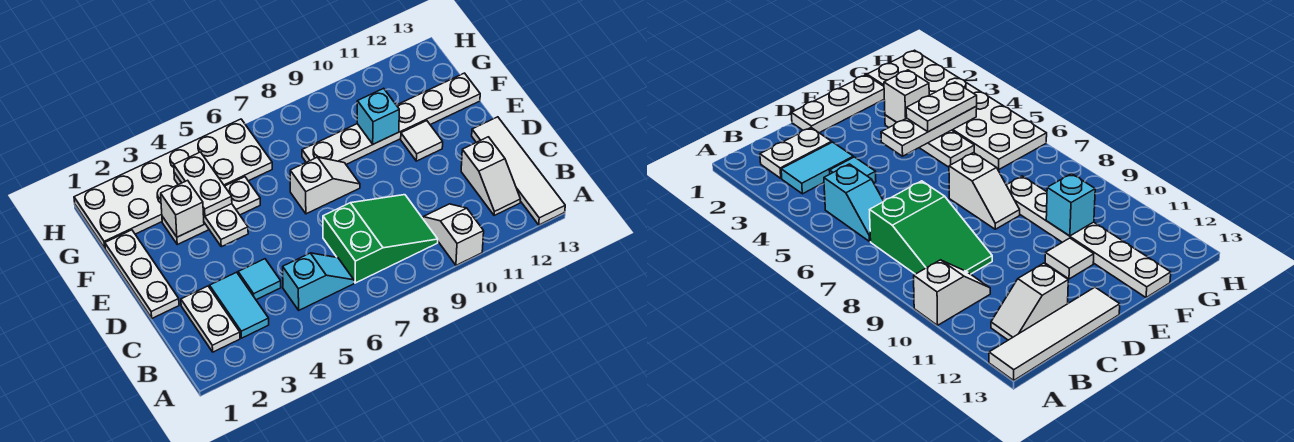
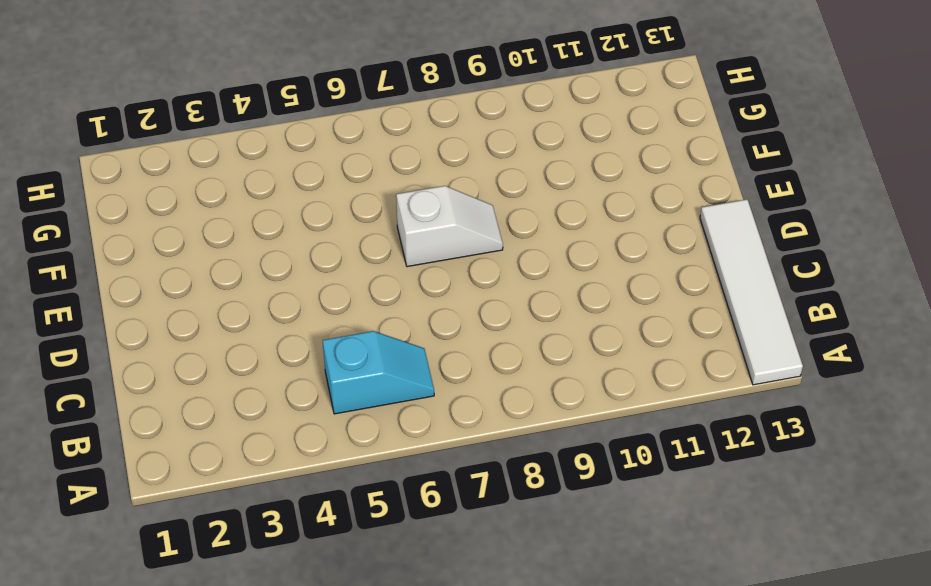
none -> white 1x2 slope [423,204,484,265]
none -> white 1x2 plate [181,286,240,352]
none -> cyan 1x2 tile [210,272,269,338]

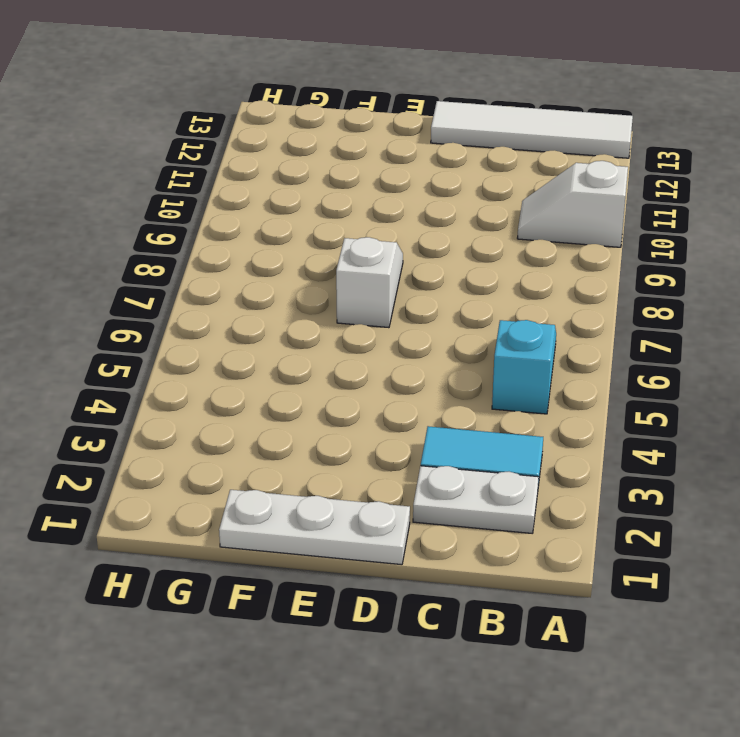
none -> green 2x3 slope [323,195,438,283]
none -> white 1x2 slope [461,137,520,215]
none -> cyan 1x1 tile [238,259,281,300]

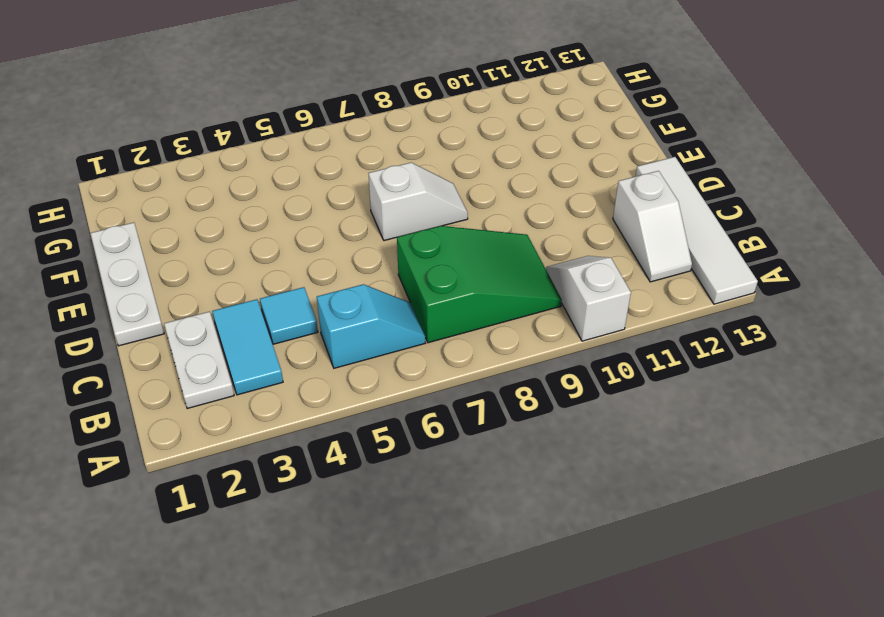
none -> white 1x1 tile [401,121,443,161]
none -> white 1x3 plate [162,177,260,245]
none -> white 1x6 plate [302,73,480,164]

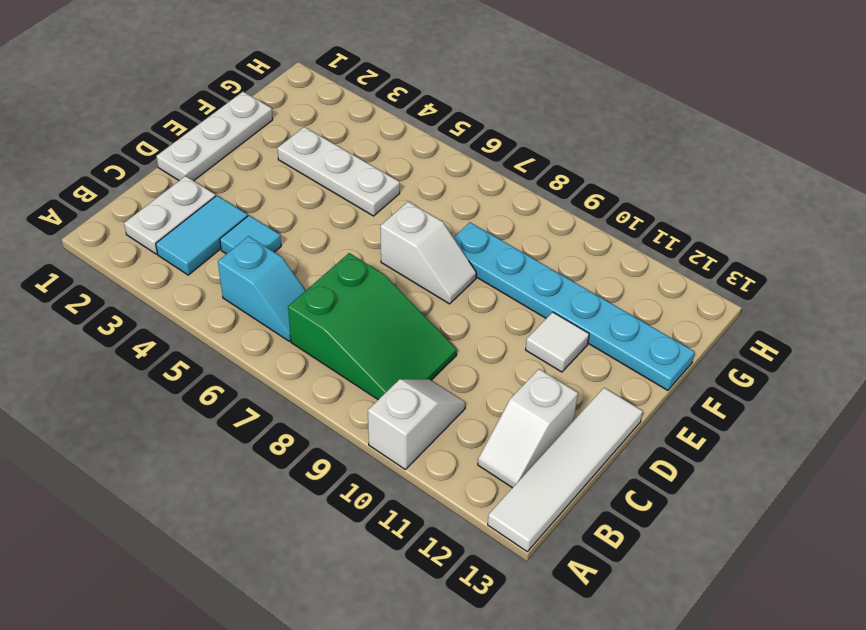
cyan 1x6 plate [453,222,695,390] -> white 1x6 plate [302,73,480,164]
none -> white 2x6 plate [74,119,272,248]
none -> white 1x3 plate [174,173,248,247]
none -> white 1x1 brick [161,180,204,237]

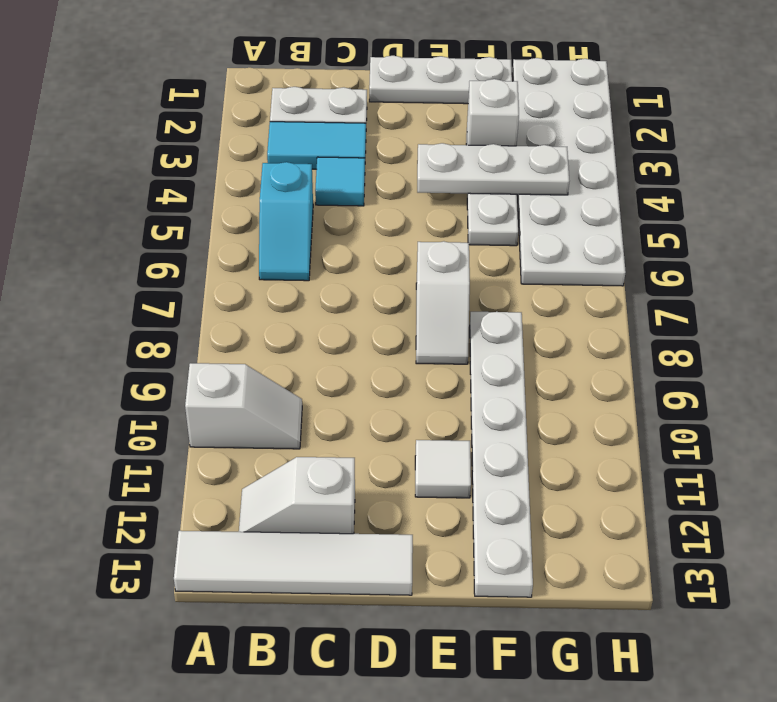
none -> green 2x3 slope [323,195,438,283]
none -> cyan 1x1 brick [357,88,399,144]
none -> white 1x2 plate [174,152,232,216]

